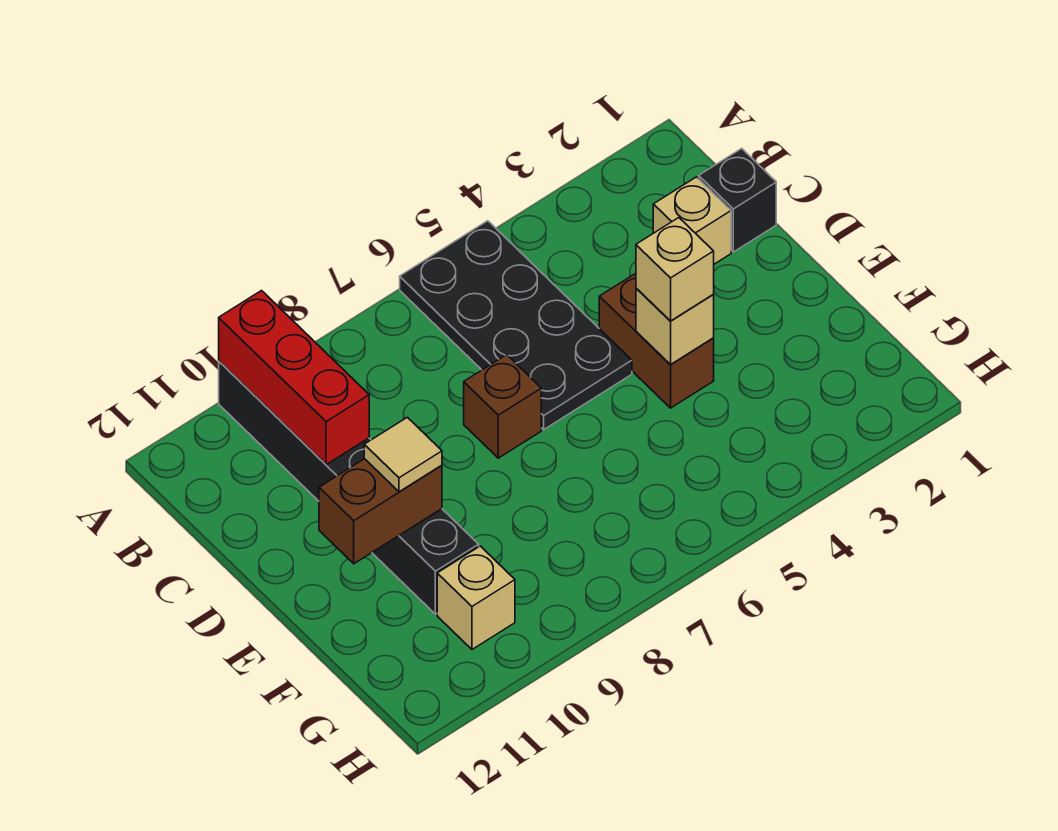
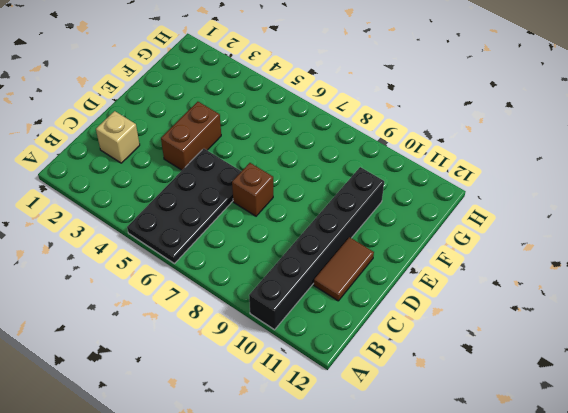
brown 1x2 tile [314,237,374,301] -> none
none -> black 1x1 brick [699,149,776,252]
none -> tan 1x1 brick [437,546,515,649]
none -> red 1x3 brick [219,291,369,465]

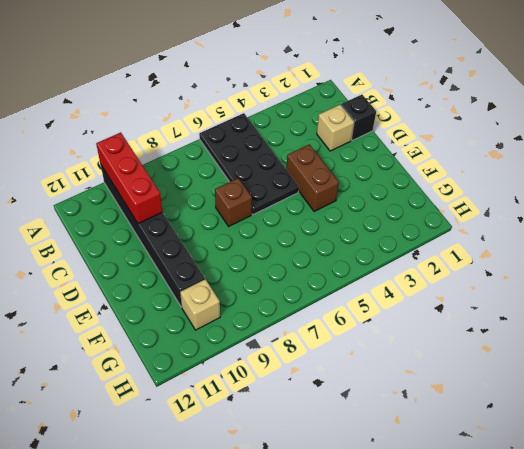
none -> tan 1x1 brick [636,288,714,364]
none -> brown 1x2 brick [319,459,442,564]
none -> tan 1x1 brick [636,218,714,321]

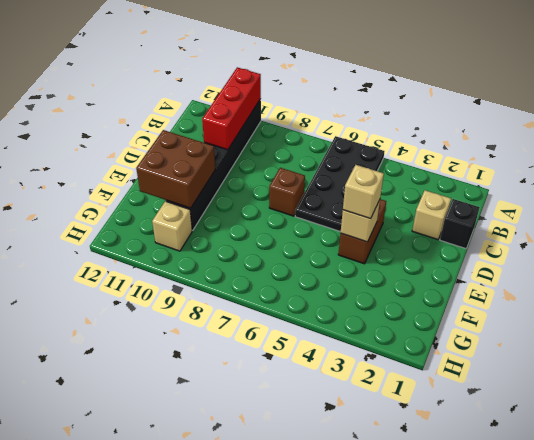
brown 2x2 brick [136,130,215,208] -> brown 1x2 brick [319,459,442,564]
none -> tan 1x1 tile [364,417,442,492]

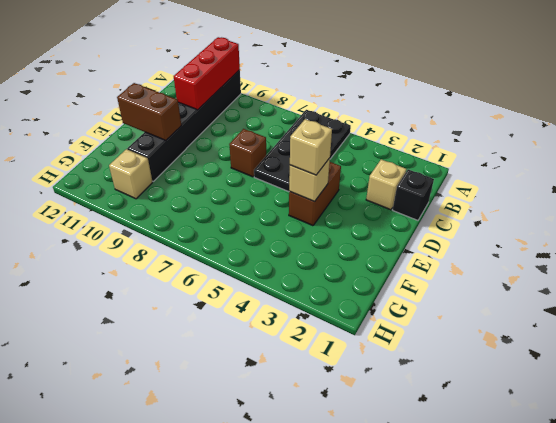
none -> tan 1x1 tile [364,417,442,492]

